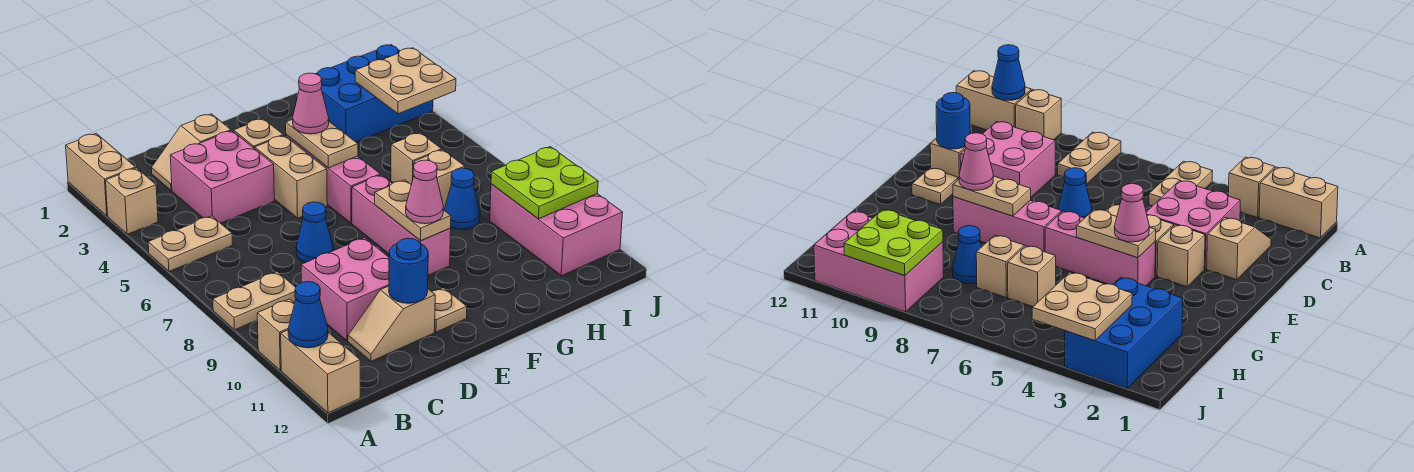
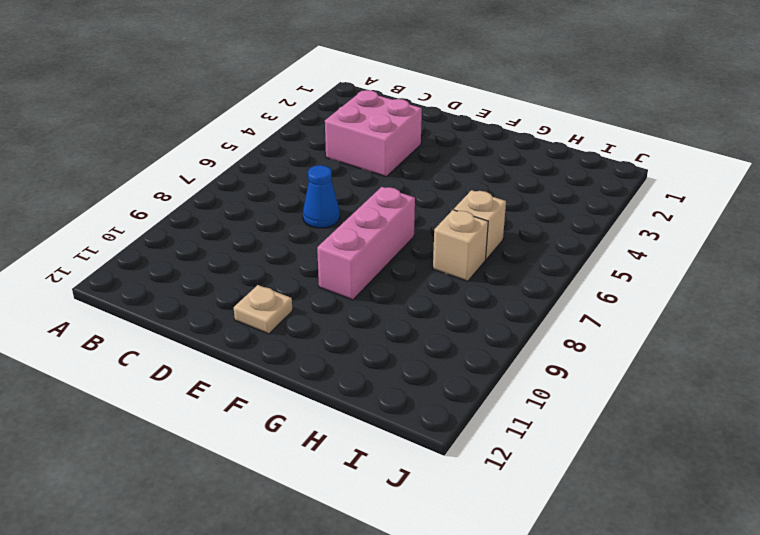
none -> tan 1x2 brick [66,133,136,216]
none -> tan 1x1 brick [106,168,158,234]
none -> tan 1x2 plate [148,216,233,271]

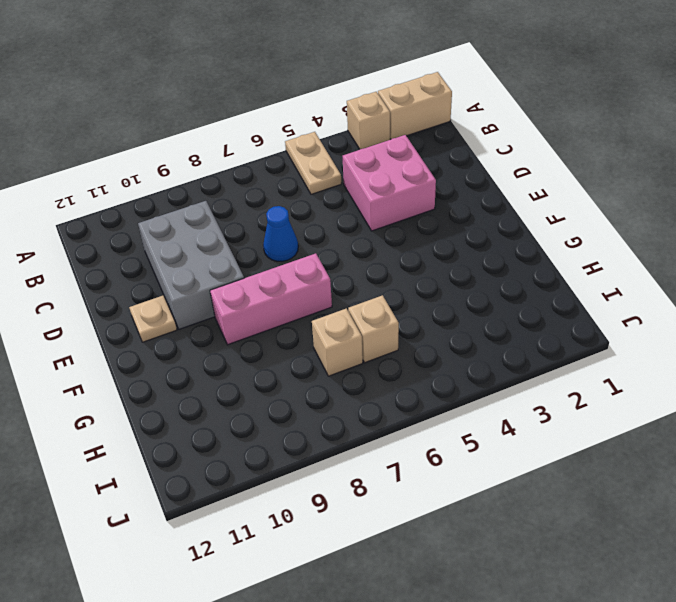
grey 2x3 brick [138,201,244,329] -> pink 2x2 brick [301,238,389,341]
none -> tan 1x2 plate [213,272,296,330]
none -> tan 1x1 brick [257,299,295,371]
none -> tan 1x2 brick [281,330,360,413]

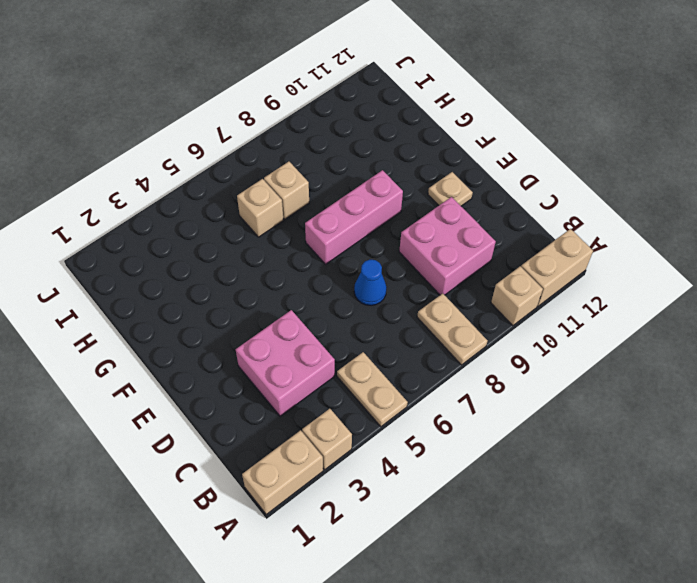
none -> tan 1x2 slope [151,114,231,191]
none -> tan 1x2 slope [348,286,435,361]
none -> tan 1x1 brick [234,119,283,149]

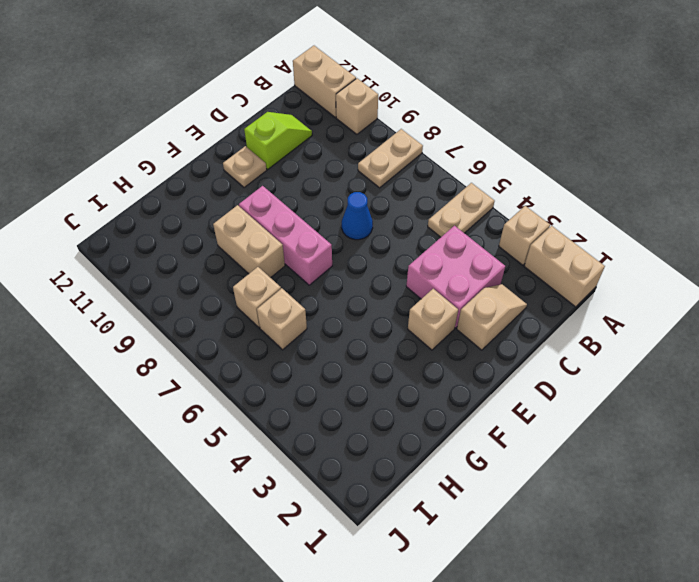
lime 1x2 slope [244,112,312,169] -> tan 1x2 slope [348,286,435,361]
tan 1x2 brick [213,205,285,278] -> tan 1x2 brick moved to [255,135,327,218]
none -> pink 2x2 brick [301,238,389,341]
none -> pink 1x3 brick [286,135,381,223]
none -> blue 2x3 brick [316,45,433,142]

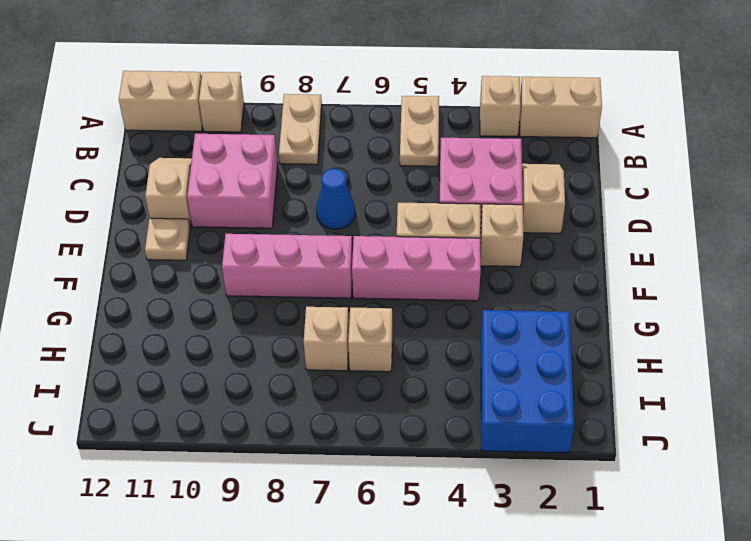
none -> blue 1x1 cone [444,168,480,229]
none -> pink 2x3 brick [490,184,623,276]
none -> blue 1x1 cone [288,281,328,348]

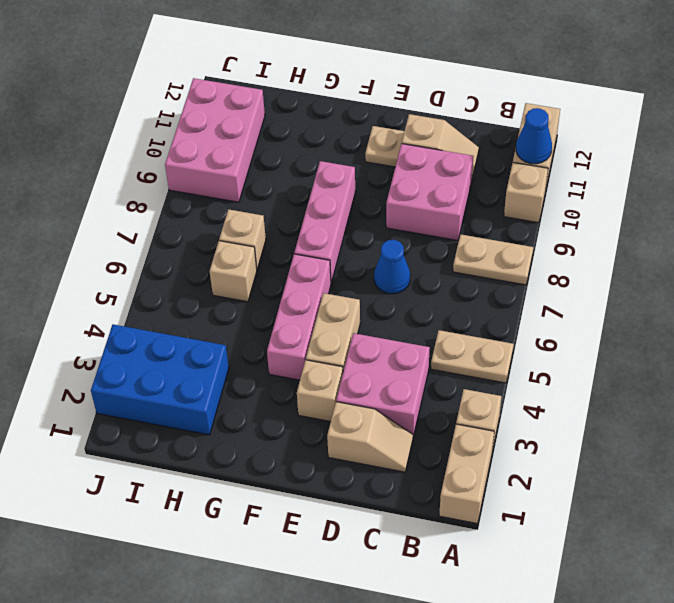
none -> blue 1x1 cone [444,168,480,229]
none -> blue 1x1 round brick [389,238,428,303]
none -> tan 1x2 plate [286,119,358,168]

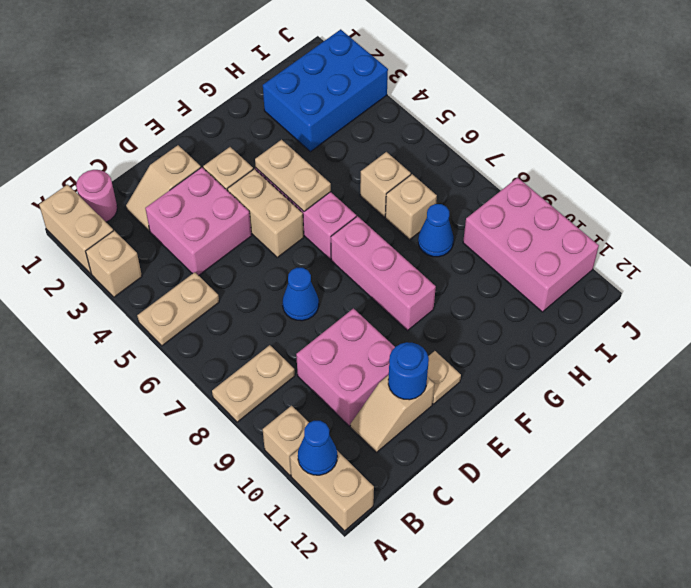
pink 1x1 round brick [76,170,117,222] -> none
none -> tan 1x2 plate [375,180,451,241]
none -> tan 2x2 plate [355,48,456,114]
none -> lime 2x2 plate [491,147,598,219]

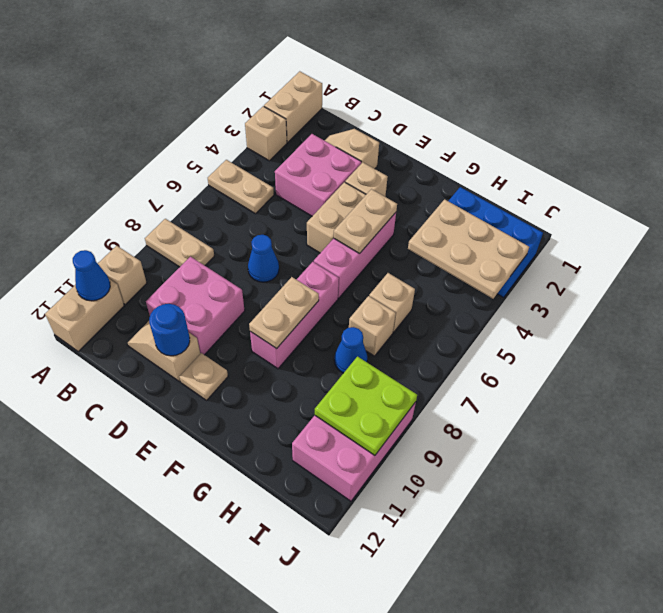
tan 2x3 plate [408,199,529,299] -> tan 2x2 plate [355,48,456,114]
none -> pink 1x1 cone [293,73,329,134]
none -> pink 1x1 cone [406,160,443,224]

